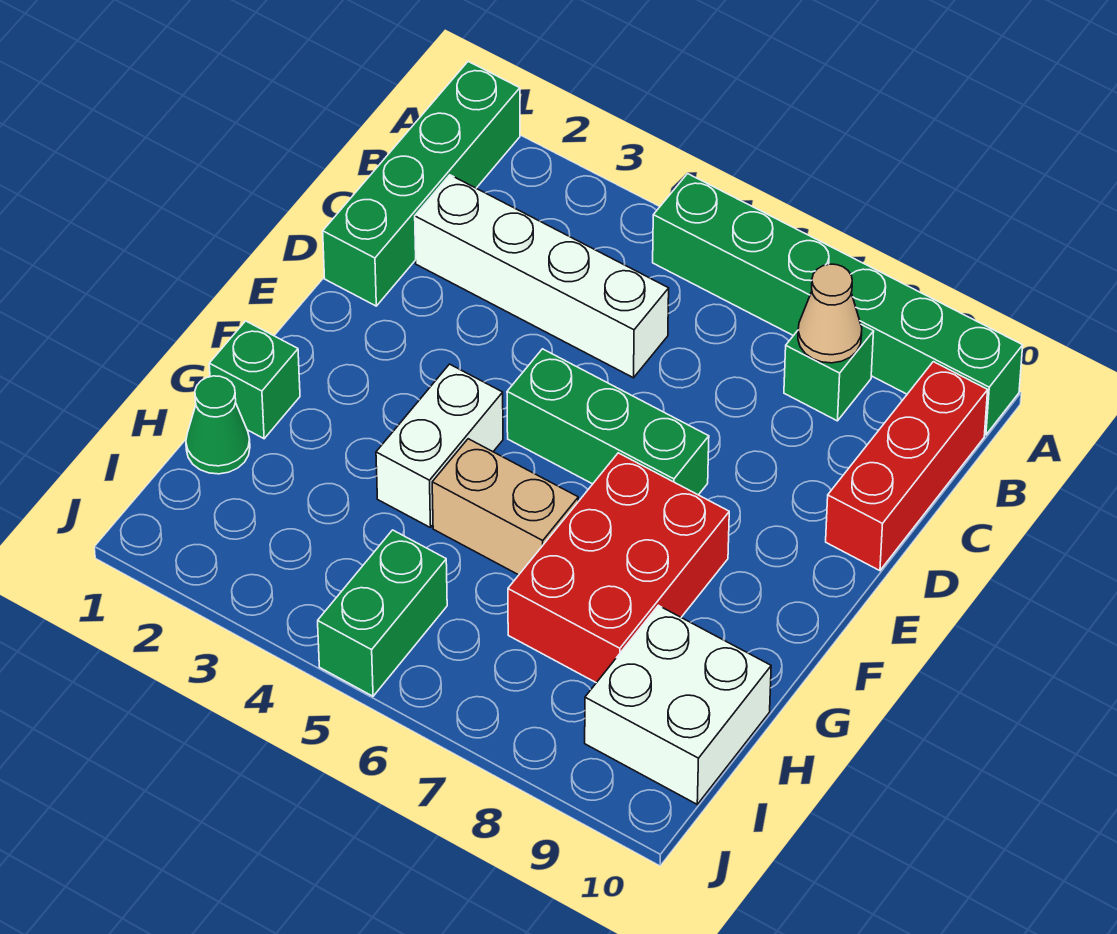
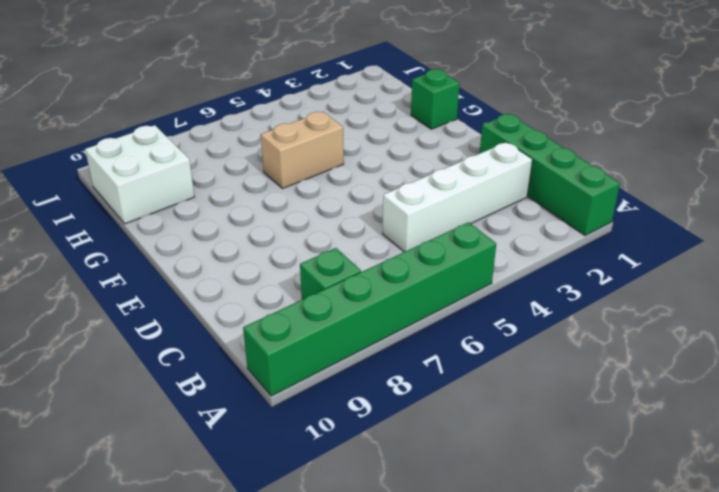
none -> red 1x3 brick [826,362,988,571]
none -> green 1x3 brick [507,349,709,495]
none -> white 1x2 brick [376,364,503,528]

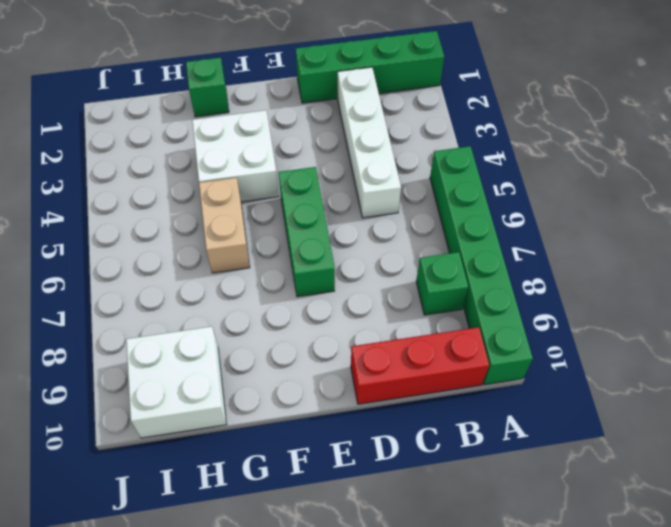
white 2x2 brick [192,110,279,202] -> white 1x2 brick [376,364,503,528]
none -> red 2x3 brick [508,453,729,683]
none -> green 1x1 cone [186,376,250,474]
none -> green 1x2 brick [318,530,447,696]

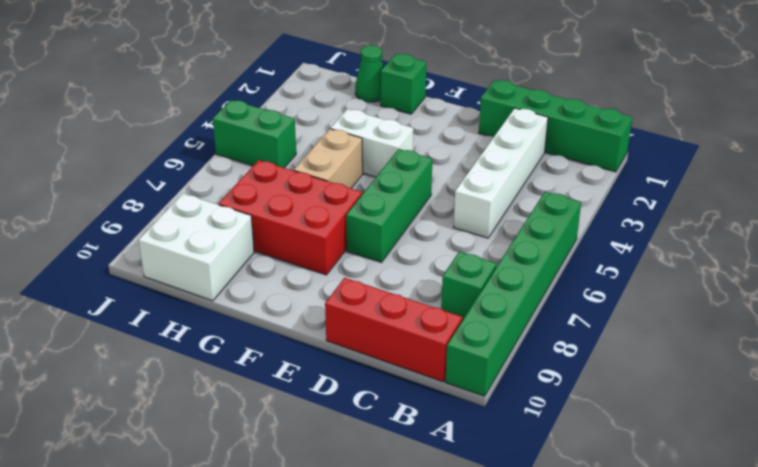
none -> tan 1x1 cone [798,264,862,363]

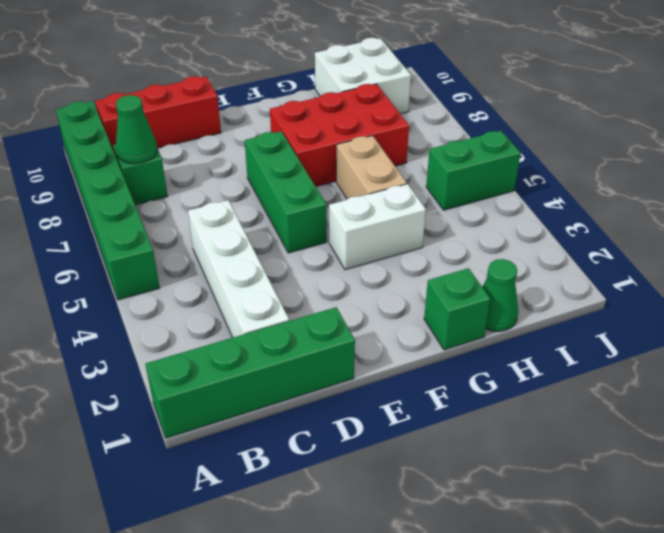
green 1x1 cone [116,95,157,164] -> tan 1x1 cone [798,264,862,363]

